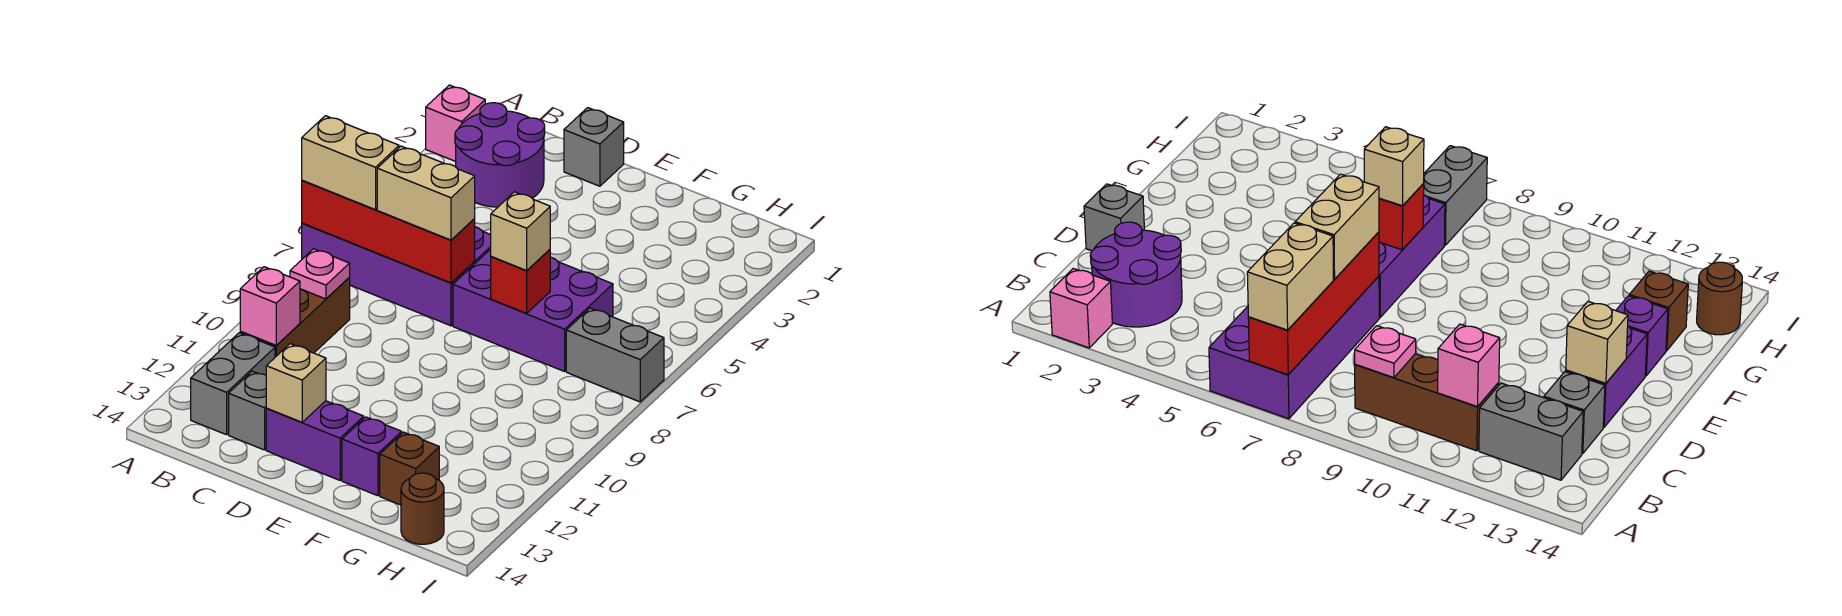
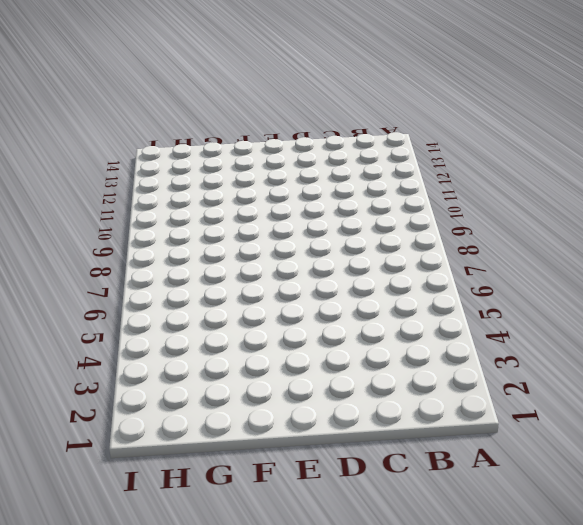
none -> pink 1x1 brick [426,85,485,161]
none -> purple 2x4 brick [302,223,491,326]
none -> purple 2x2 round brick [455,103,545,207]

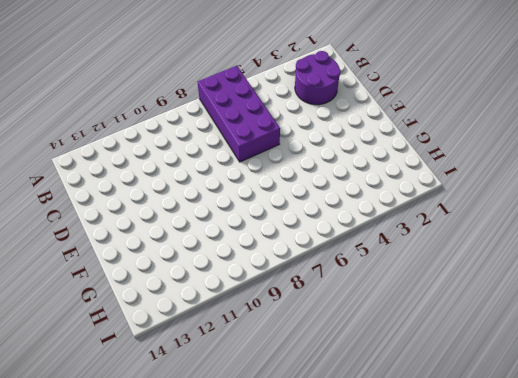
none -> pink 1x1 brick [426,85,485,161]
none -> brown 1x3 brick [240,278,350,357]
none -> grey 1x2 brick [191,333,275,435]

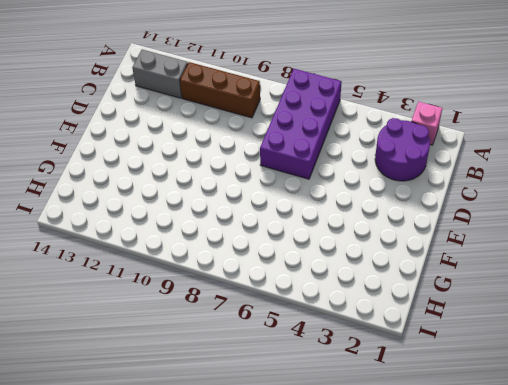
none -> grey 1x1 brick [229,371,267,450]
none -> grey 1x1 brick [564,108,624,186]
none -> purple 1x2 brick [266,401,364,480]

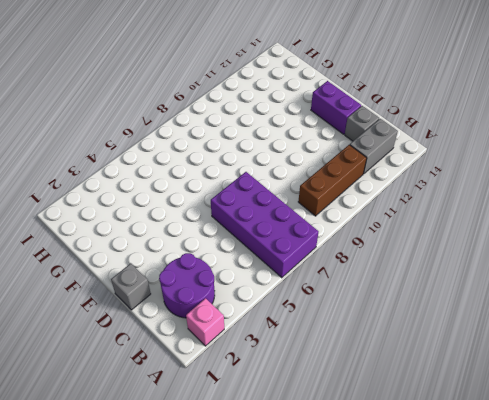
none -> purple 2x3 brick [453,249,613,371]
none -> purple 1x1 brick [342,417,402,496]
none -> brown 1x1 brick [380,432,439,505]

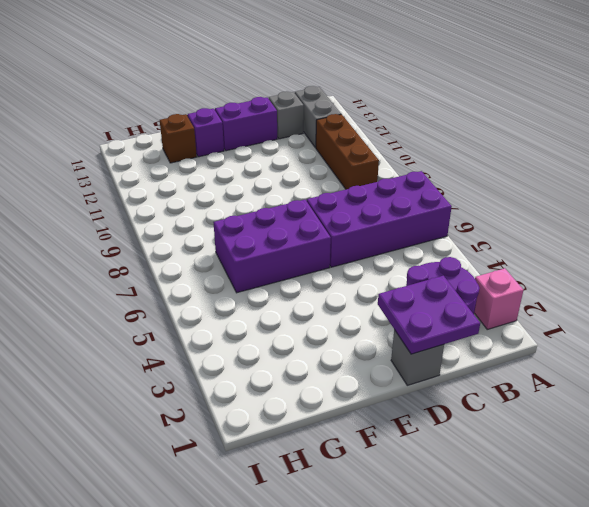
purple 2x2 plate [378,276,480,354] -> none
none -> grey 1x2 brick [566,308,664,402]
none -> brown 1x1 round brick [401,473,444,544]
none -> red 1x4 brick [302,181,475,283]

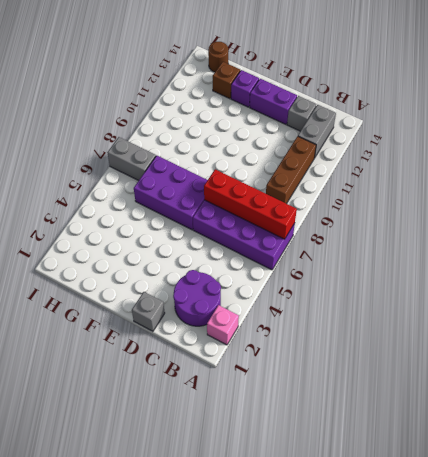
none -> pink 1x1 plate [290,249,350,299]
none -> pink 1x1 brick [240,267,300,345]
none -> tan 1x1 brick [266,344,326,422]

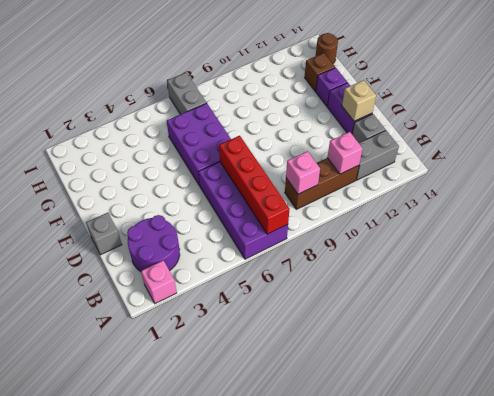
pink 1x1 brick [286,151,320,194] -> pink 1x1 plate [290,249,350,299]
none -> red 1x1 brick [491,250,550,313]
none -> tan 1x2 brick [302,116,399,210]
none -> tan 1x2 brick [377,146,475,240]

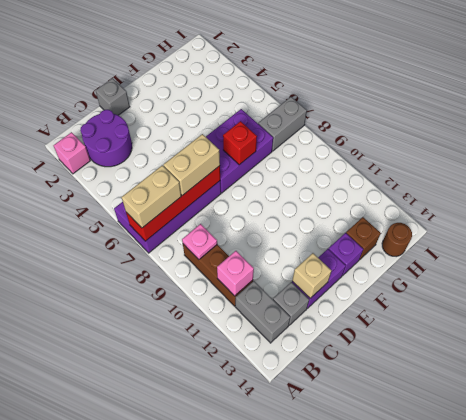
none -> tan 1x1 brick [491,192,550,271]

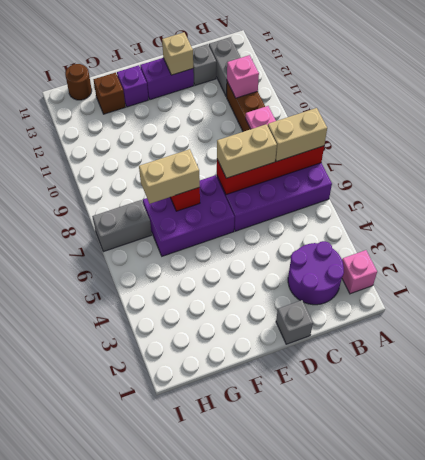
tan 1x2 brick [139,149,200,204] -> tan 1x1 brick [491,192,550,271]

